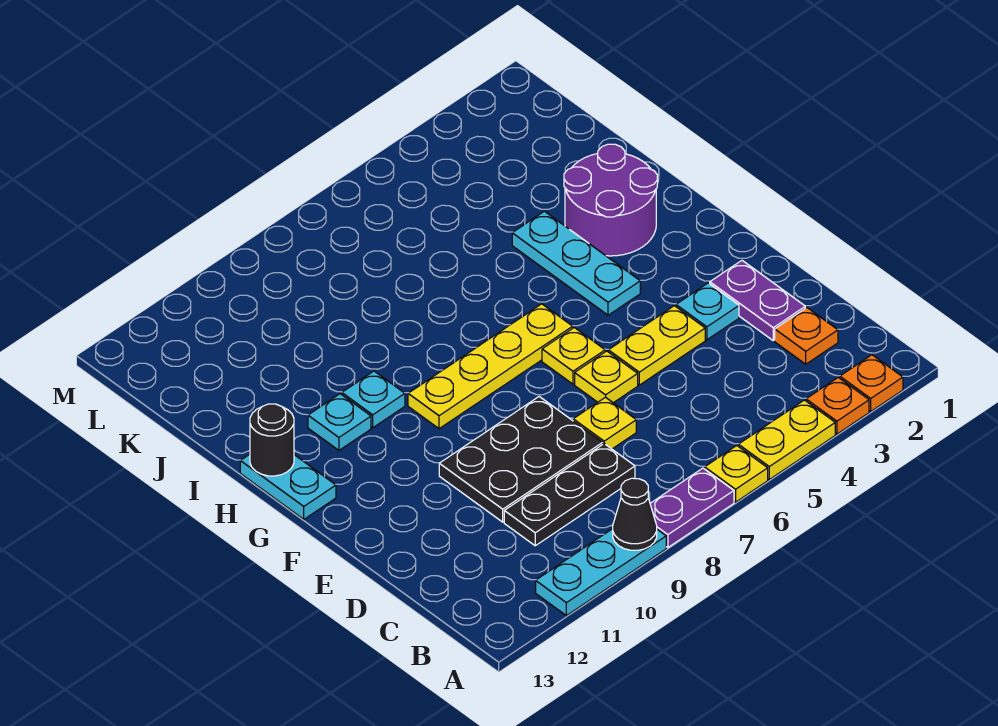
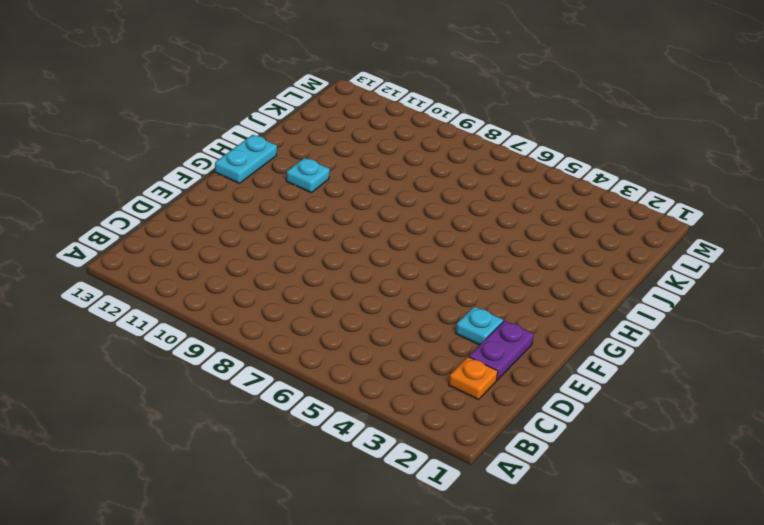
none -> orange 1x1 plate [840,355,903,411]
none -> orange 1x1 plate [806,377,869,434]
none -> yellow 1x2 plate [738,400,835,479]

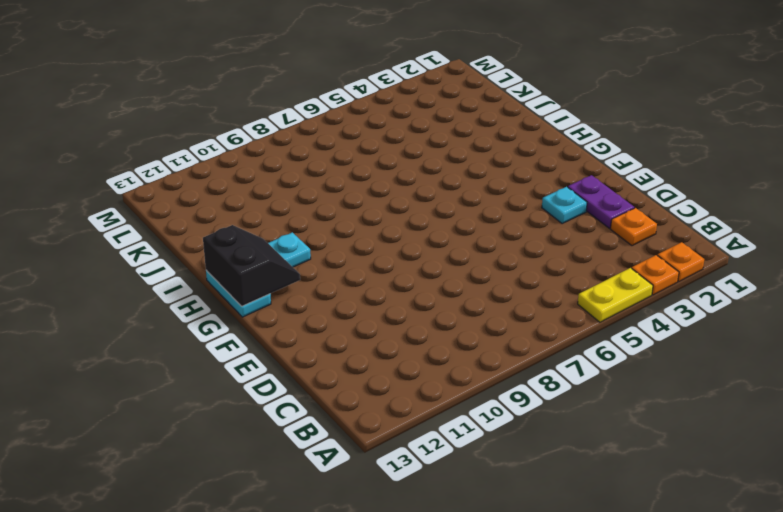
black 2x2 slope [203,225,300,306] -> black 1x1 round brick [250,404,294,476]
none -> yellow 1x1 plate [705,446,768,502]
none -> purple 1x2 plate [650,468,734,548]
none -> cyan 1x3 plate [536,529,666,616]

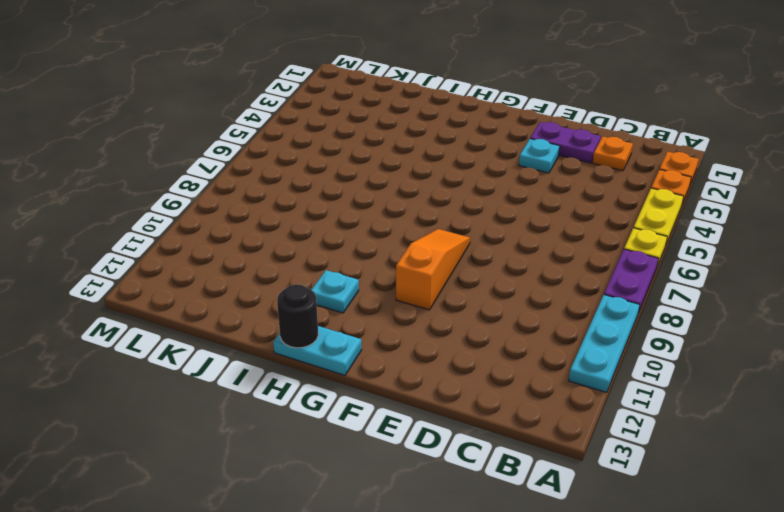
orange 1x3 slope [396,229,470,310] -> none
none -> black 1x3 plate [504,444,635,546]
none -> yellow 1x1 plate [573,397,636,449]
none -> black 2x3 plate [439,397,603,522]

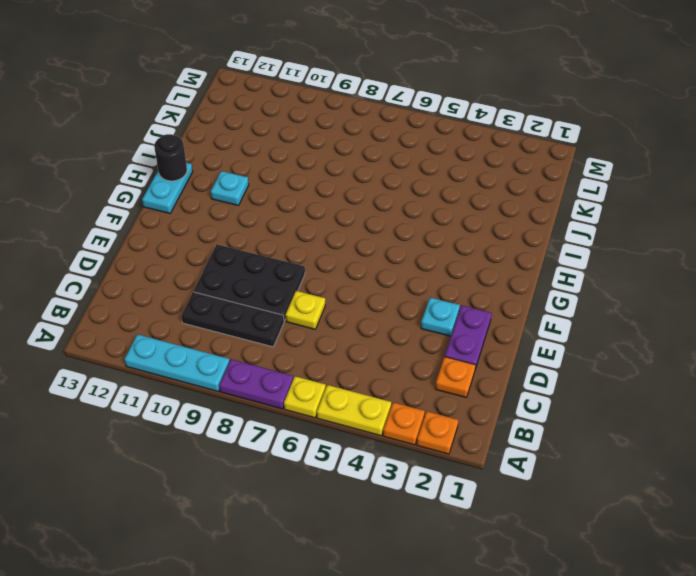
none -> yellow 1x2 plate [608,306,705,385]
none -> yellow 1x1 plate [575,351,638,403]
none -> yellow 1x1 plate [542,328,605,384]

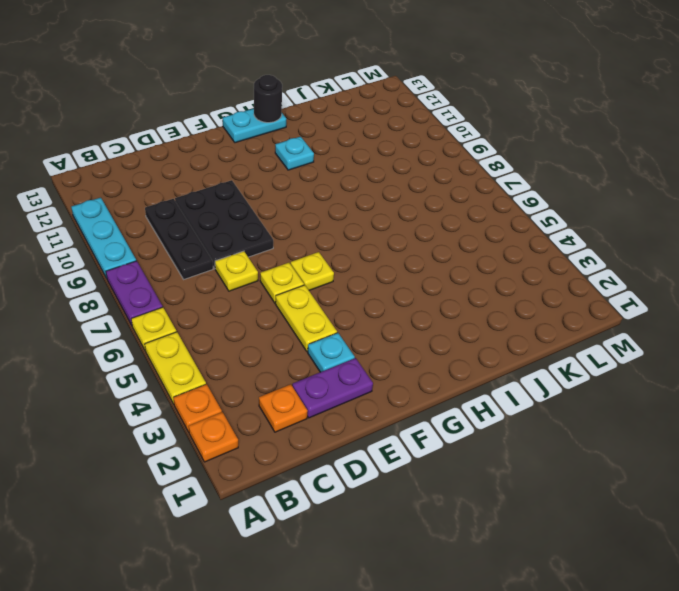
none -> cyan 1x3 plate [512,211,640,315]
none -> yellow 1x4 plate [408,304,573,429]
none -> purple 2x2 round brick [564,144,658,256]

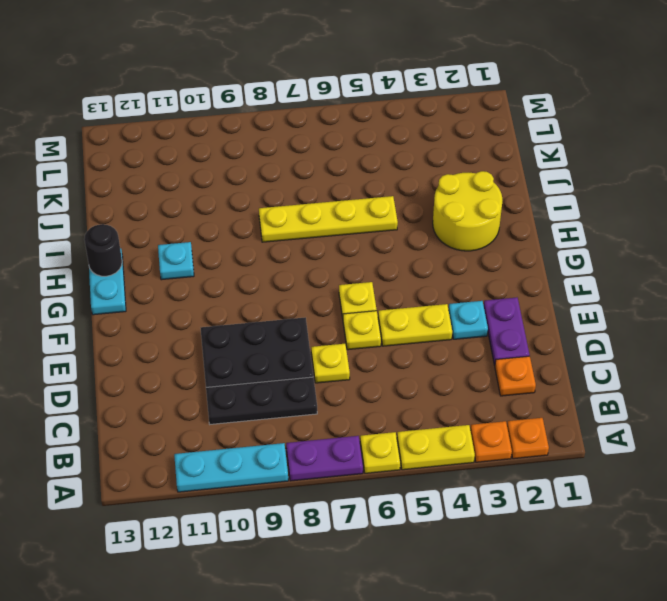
yellow 2x2 round brick [433,171,502,251] -> purple 2x2 round brick [564,144,658,256]
yellow 1x4 plate [259,196,398,242] -> yellow 1x4 plate moved to [408,304,573,429]
none -> cyan 1x3 plate [512,211,640,315]
none -> cyan 1x1 plate [342,371,405,428]
none -> black 1x1 cone [613,478,657,550]

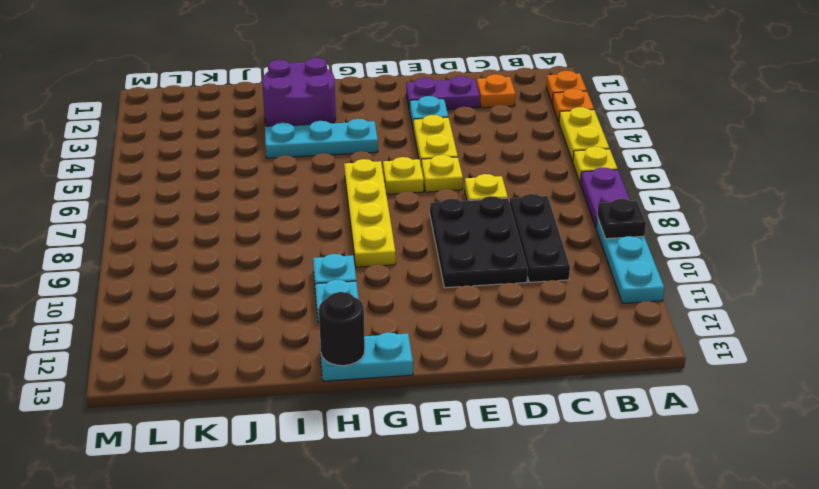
black 1x1 plate [597,199,646,239] -> black 1x1 cone [613,478,657,550]

